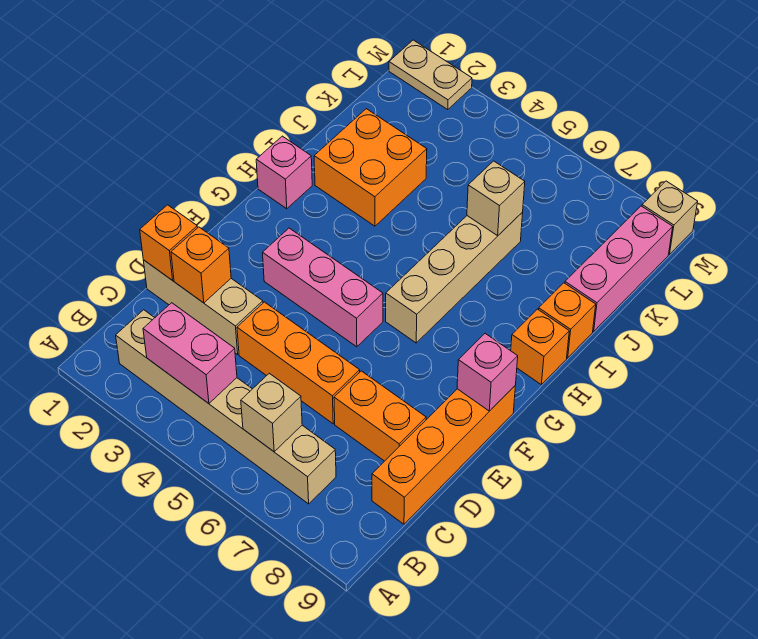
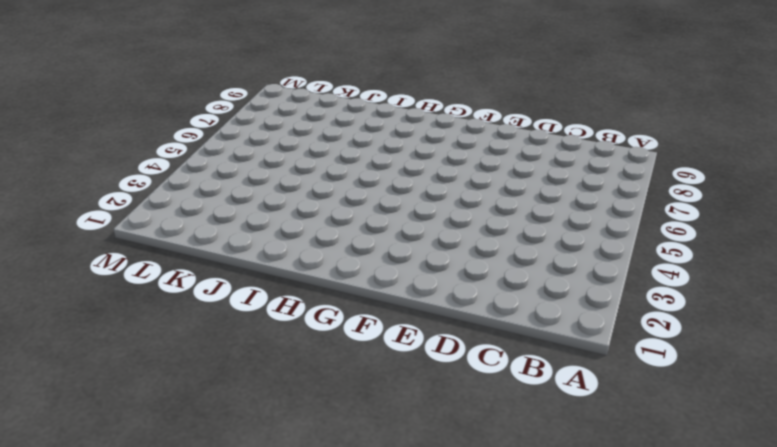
none -> tan 1x6 brick [116,310,336,504]
none -> orange 1x4 brick [372,386,515,524]
none -> tan 1x3 brick [143,260,263,354]

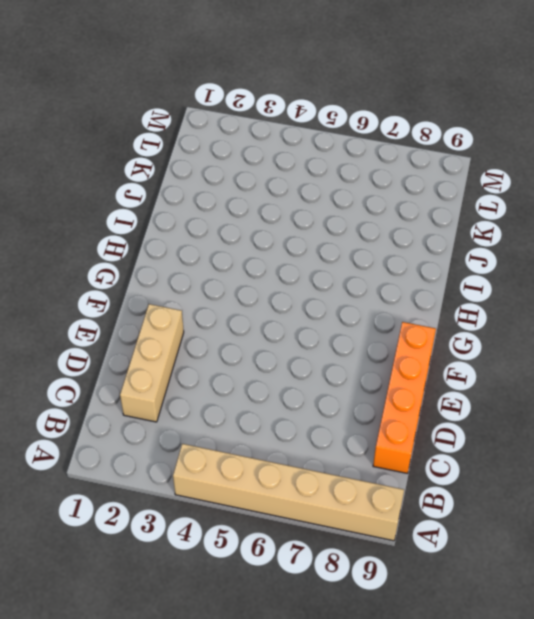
tan 1x6 brick [173,444,404,541] -> tan 1x6 brick moved to [116,310,336,504]
tan 1x3 brick [120,304,184,422] -> tan 1x3 brick turned to [143,260,263,354]
none -> orange 1x3 brick [237,302,360,424]
none -> orange 1x2 brick [334,371,426,461]
none -> pink 1x3 brick [263,228,383,347]

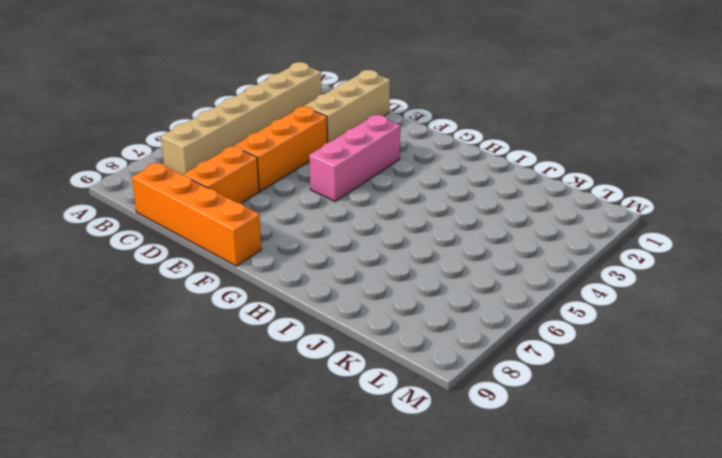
none -> tan 1x4 brick [386,212,523,343]
none -> pink 1x1 brick [256,136,312,209]
none -> orange 1x1 brick [511,309,569,384]

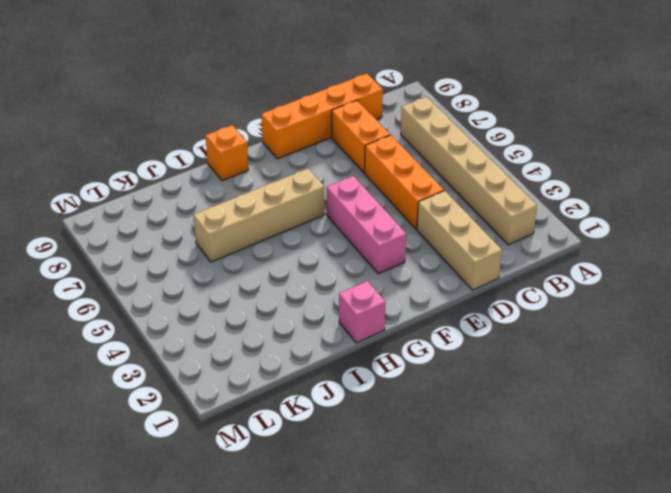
none -> orange 2x2 brick [314,109,427,226]
none -> orange 1x1 brick [539,283,596,358]
none -> pink 1x3 brick [565,206,673,331]

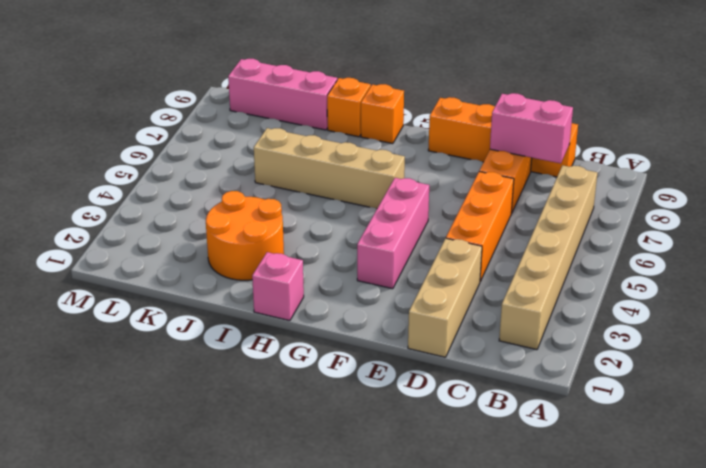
pink 1x2 brick [490,93,573,163] -> pink 1x2 brick turned to [143,303,237,403]
orange 2x2 round brick [206,191,284,280] -> orange 2x2 brick [314,109,427,226]
none -> tan 1x2 plate [389,40,472,109]
none -> tan 1x1 brick [642,181,698,254]
none -> tan 1x1 brick [241,373,302,452]

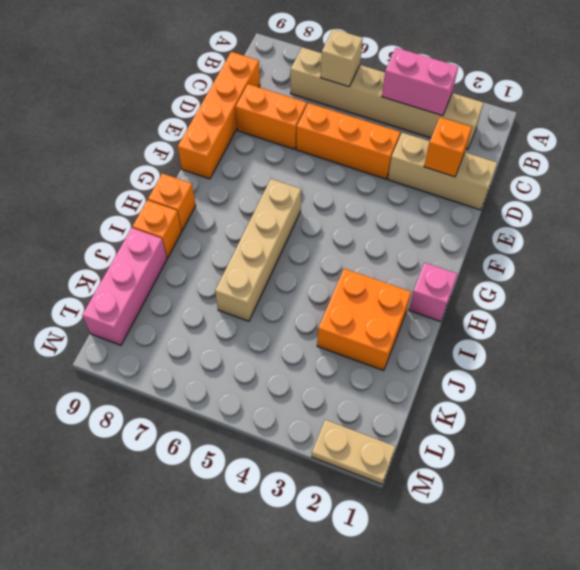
none -> pink 1x3 brick [263,228,383,347]
none -> tan 1x1 brick [642,181,698,254]
none -> orange 1x1 brick [140,205,197,280]

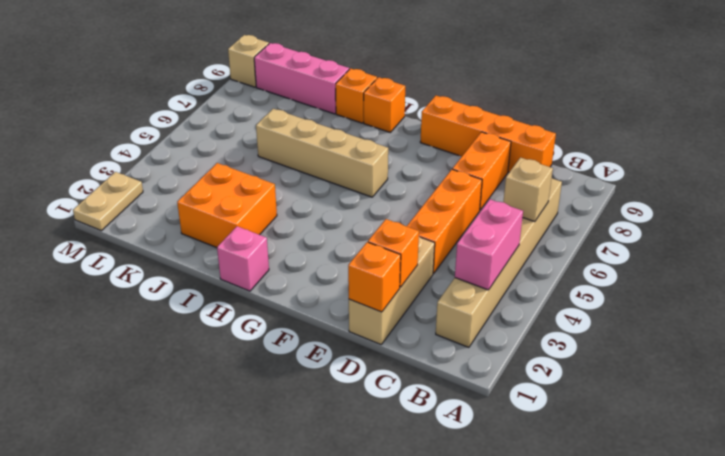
none -> pink 1x3 brick [263,228,383,347]
none -> pink 1x1 brick [457,334,518,411]
none -> tan 1x1 brick [467,161,525,236]

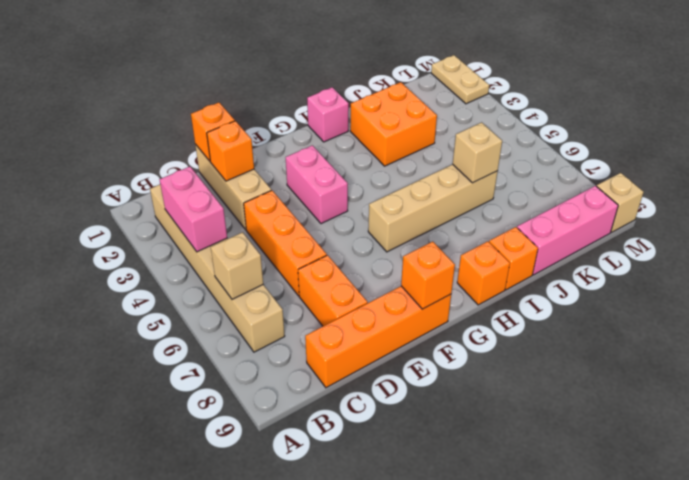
pink 1x2 brick [286,145,348,224] -> pink 1x3 brick [263,228,383,347]
orange 1x1 brick [401,242,455,309] -> pink 1x1 brick [457,334,518,411]

